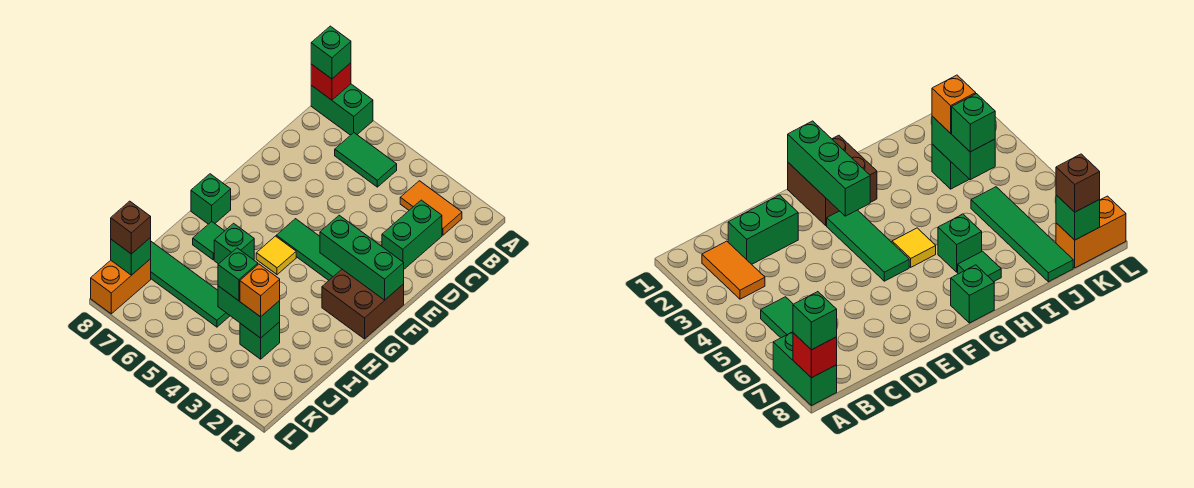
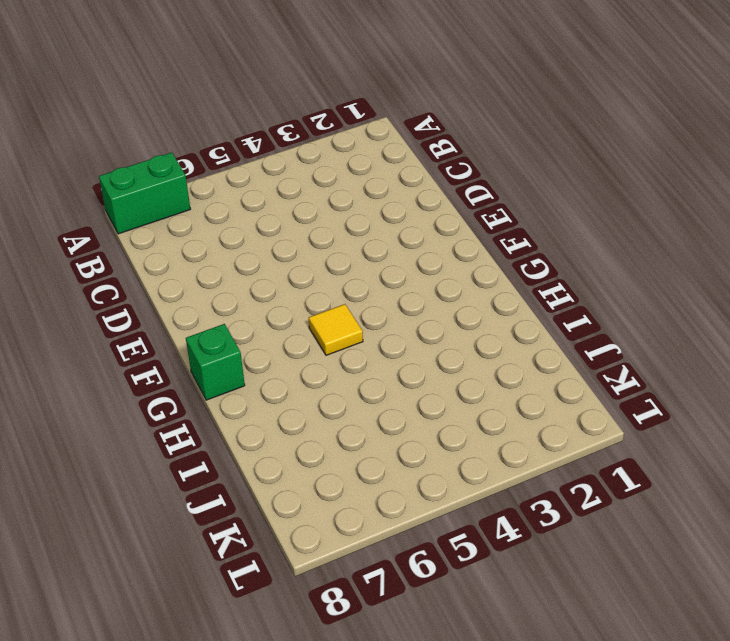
none -> orange 1x2 tile [400,181,462,235]
none -> green 1x2 tile [335,133,397,187]
none -> green 1x2 brick [382,200,442,269]

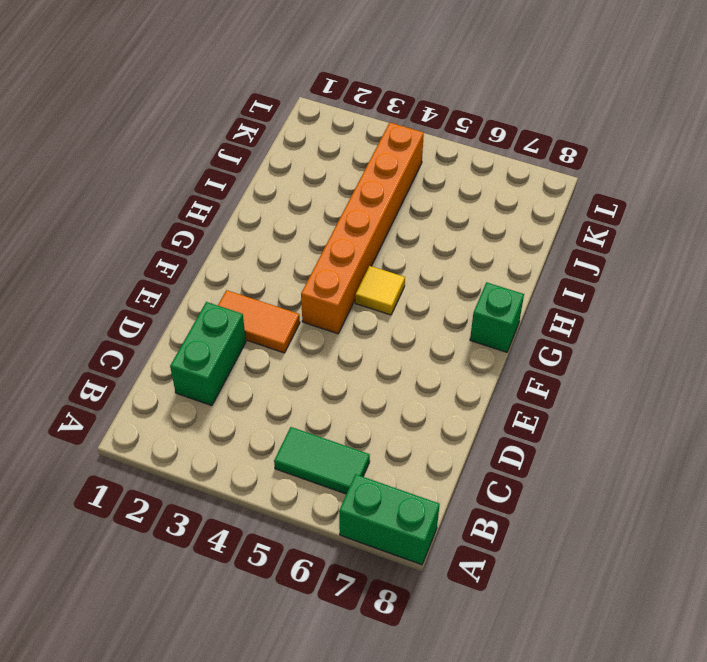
orange 1x2 tile [218,290,300,353] -> orange 1x2 tile moved to [400,181,462,235]
orange 1x6 brick [301,123,424,334] -> green 1x3 tile [276,219,342,280]
none -> brown 2x2 brick [322,269,404,339]
none -> green 1x1 brick [214,223,254,264]
none -> green 1x1 tile [193,222,224,260]

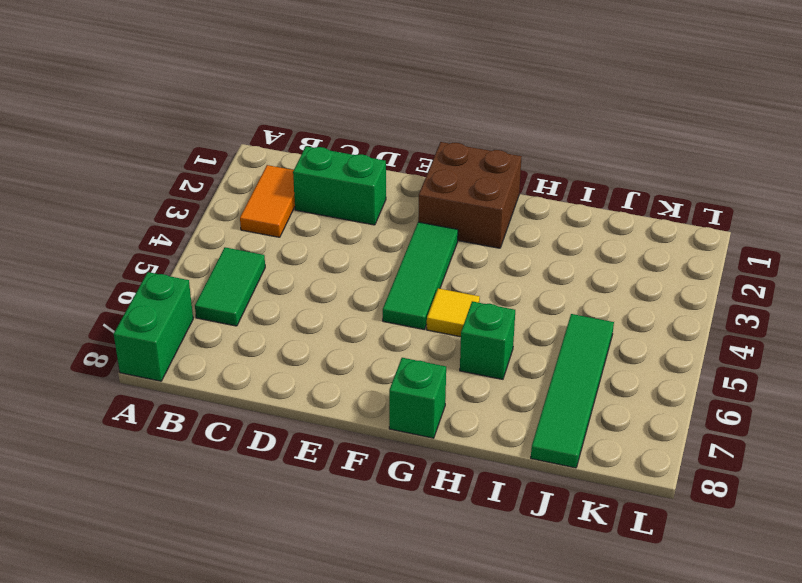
none -> green 1x1 tile [193,222,224,260]
none -> green 1x1 brick [240,322,280,359]
none -> orange 1x2 brick [91,259,151,314]

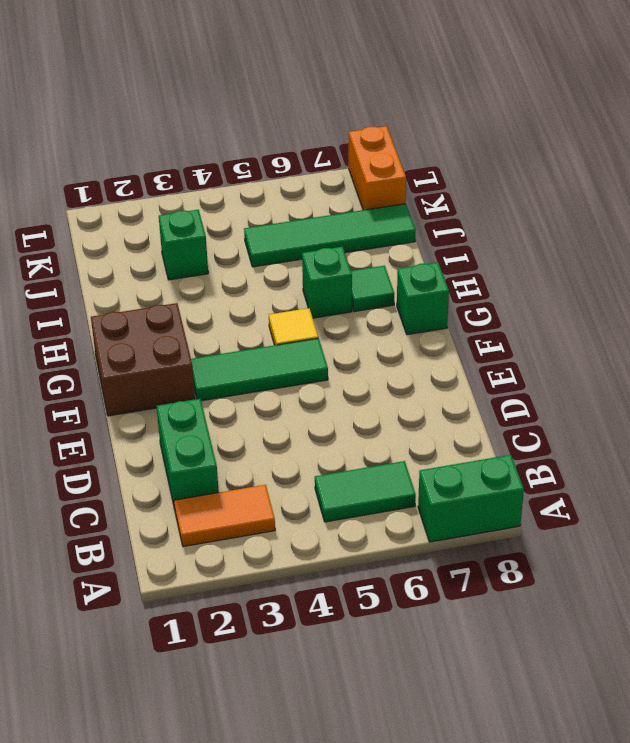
none -> red 1x1 brick [311,63,351,100]
none -> green 1x3 brick [320,215,404,300]
none -> green 1x2 brick [218,286,280,338]

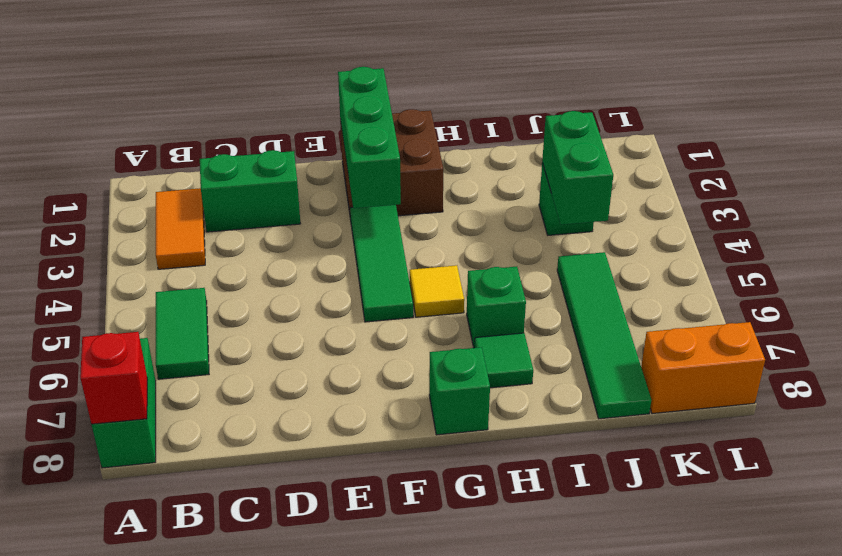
none -> green 1x1 brick [111,238,151,275]
none -> green 1x1 brick [311,26,351,79]
none -> orange 1x1 brick [240,264,280,317]

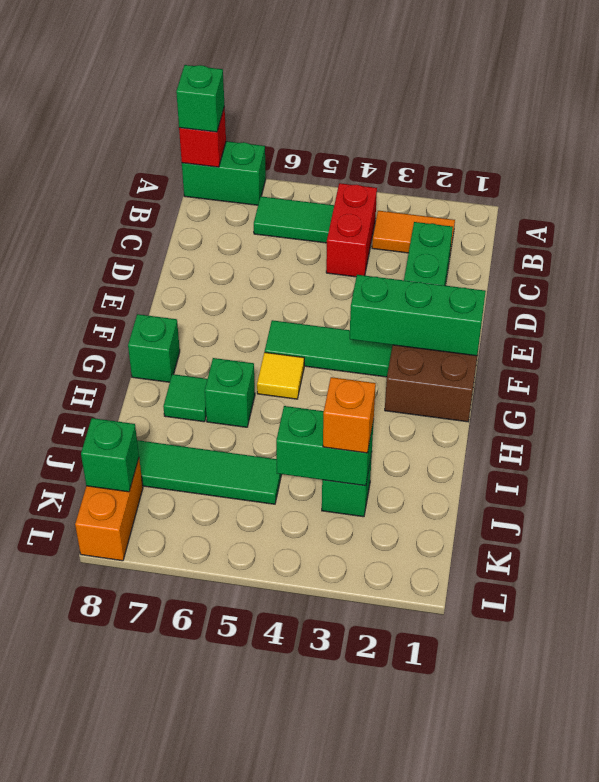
red 1x2 brick [326,183,377,277] -> none
none -> green 1x1 brick [218,248,258,301]
none -> brown 1x1 brick [111,201,151,254]

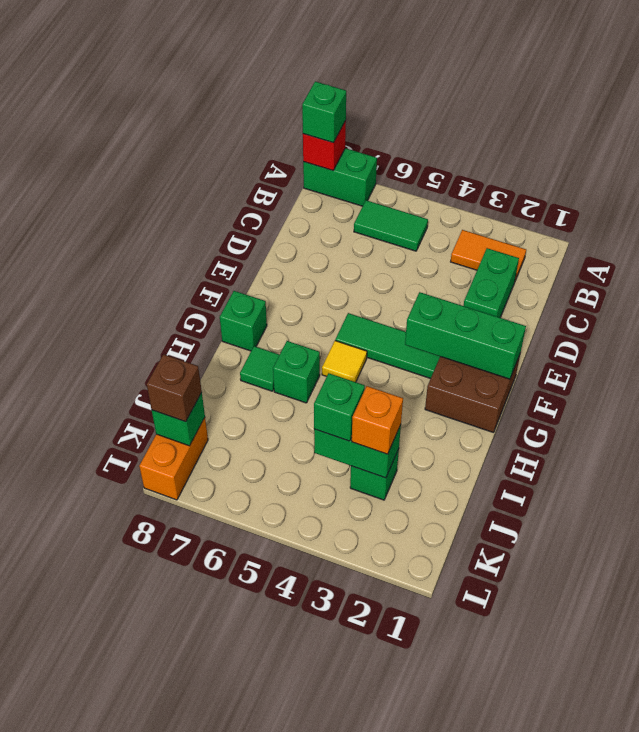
none -> green 1x4 tile [151,242,230,327]

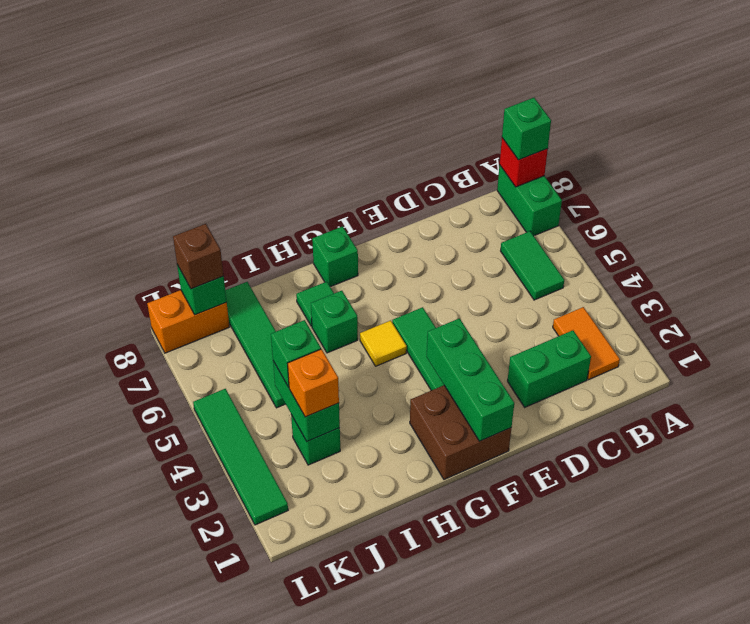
green 1x4 tile [193,389,288,525] -> none

